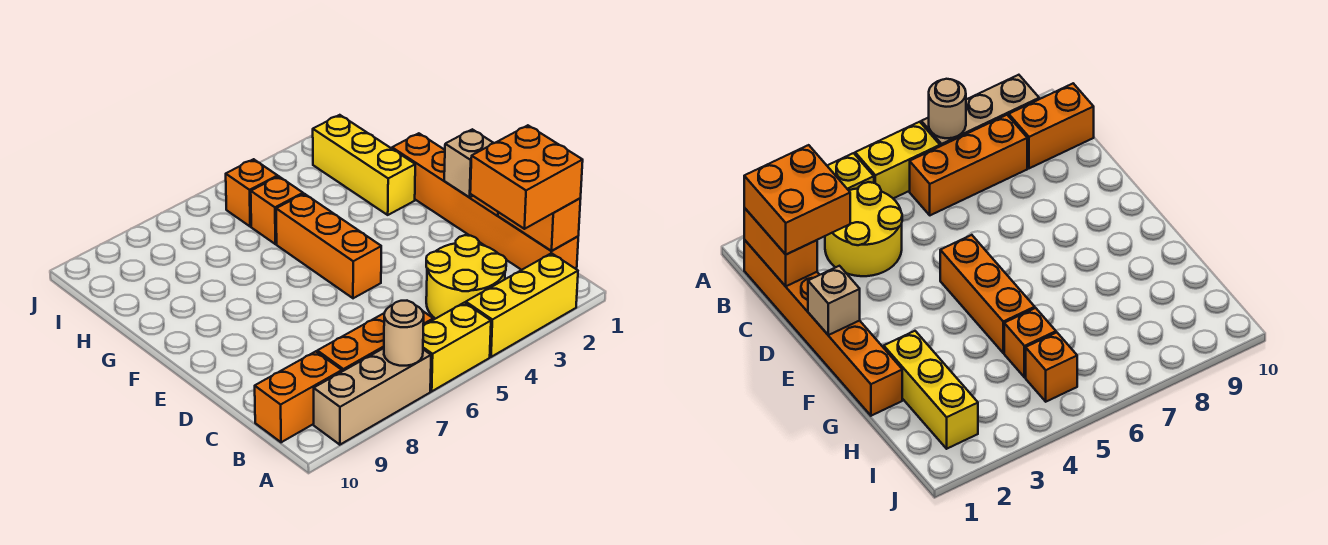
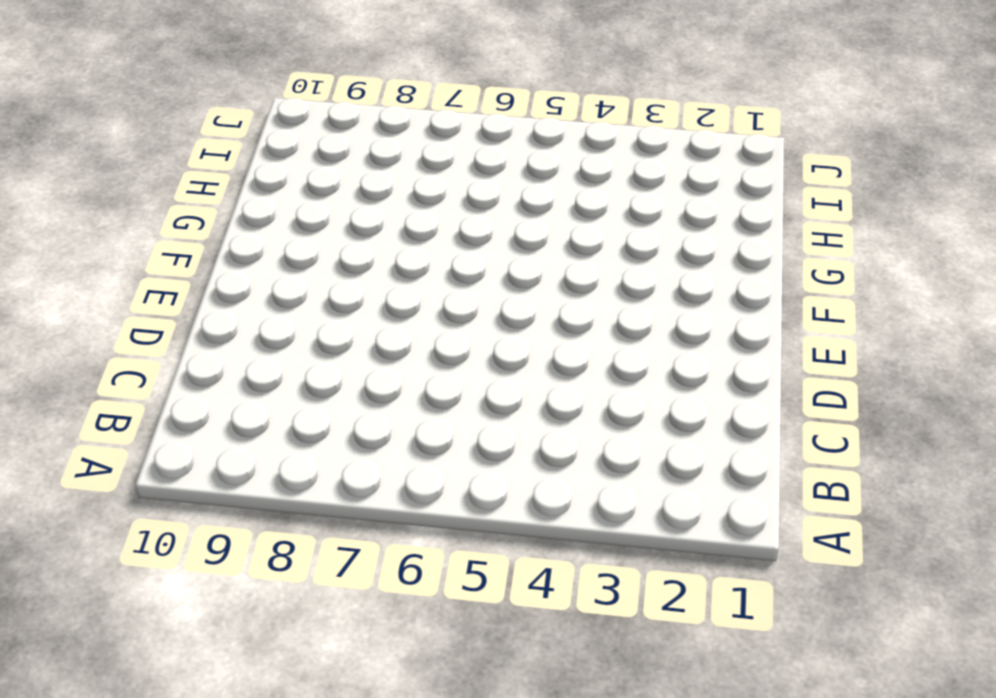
none -> yellow 1x3 brick [466,253,578,357]
none -> yellow 1x2 brick [423,303,491,391]
none -> tan 1x3 brick [314,348,431,445]

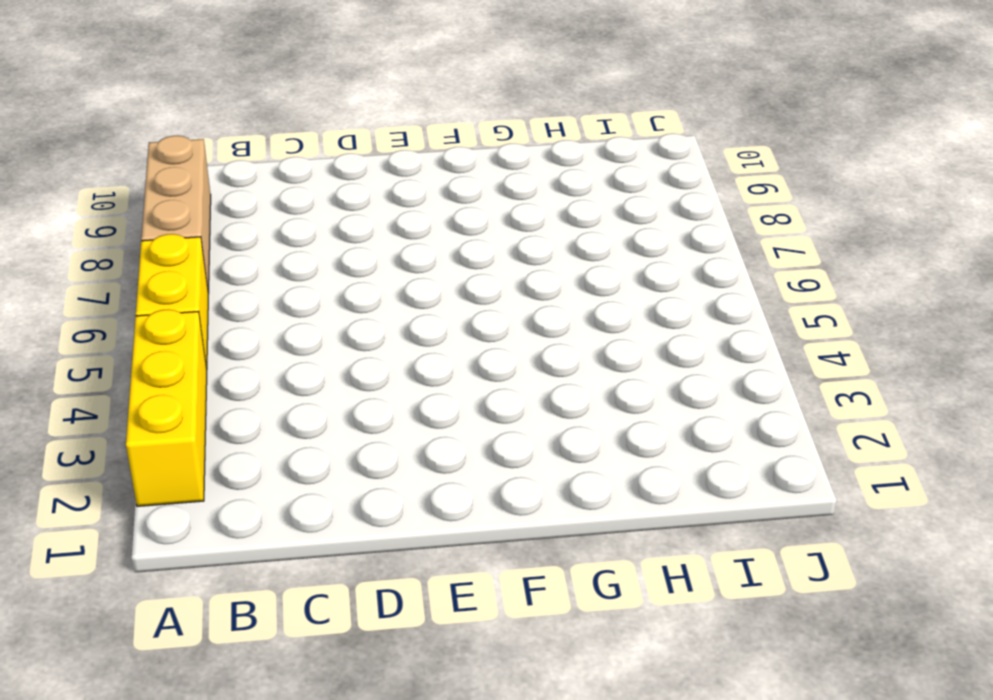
none -> orange 1x6 brick [392,133,578,270]
none -> yellow 2x2 round brick [426,235,506,319]
none -> orange 1x3 brick [317,312,433,371]

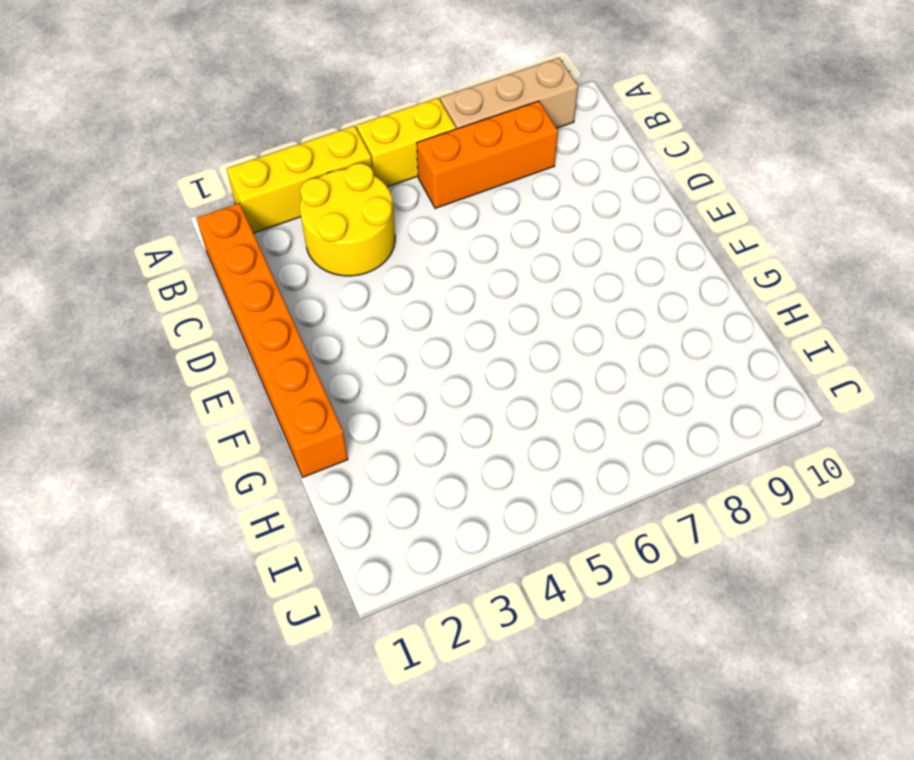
none -> orange 1x2 brick [255,351,342,442]
none -> orange 1x3 brick [276,194,381,298]
none -> yellow 1x3 brick [313,115,415,215]

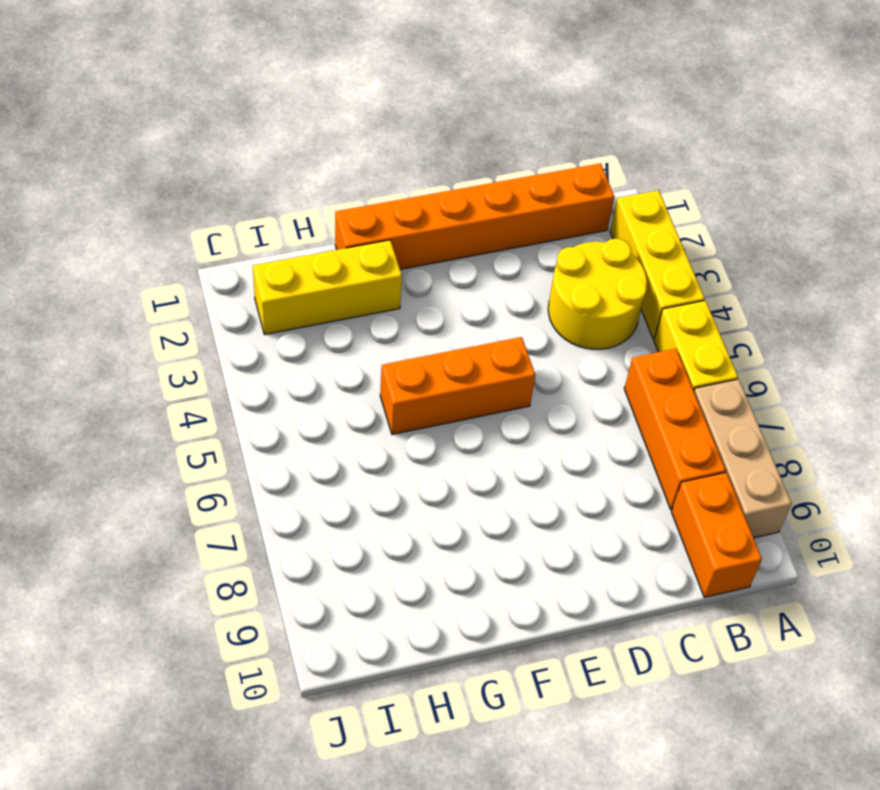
none -> orange 1x1 brick [251,176,303,244]
none -> orange 1x1 brick [226,159,278,226]
none -> tan 1x1 round brick [384,301,424,366]

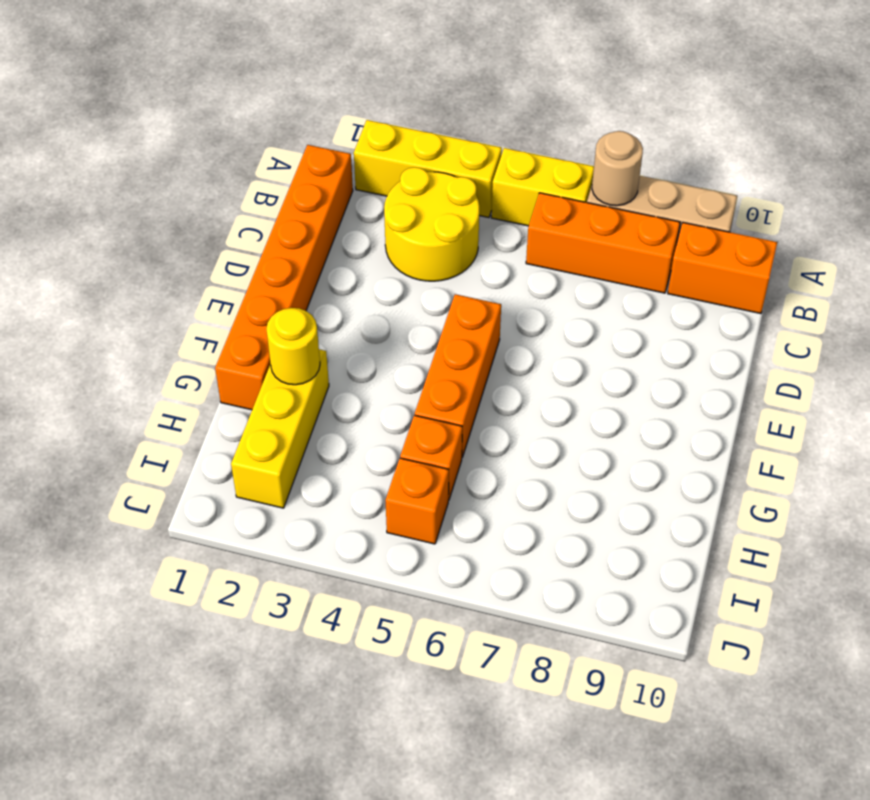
yellow 1x1 round brick [266,308,320,385] -> none
none -> orange 1x2 brick [498,198,581,251]
none -> tan 1x1 brick [444,129,493,197]
none -> orange 2x2 brick [470,125,583,229]

